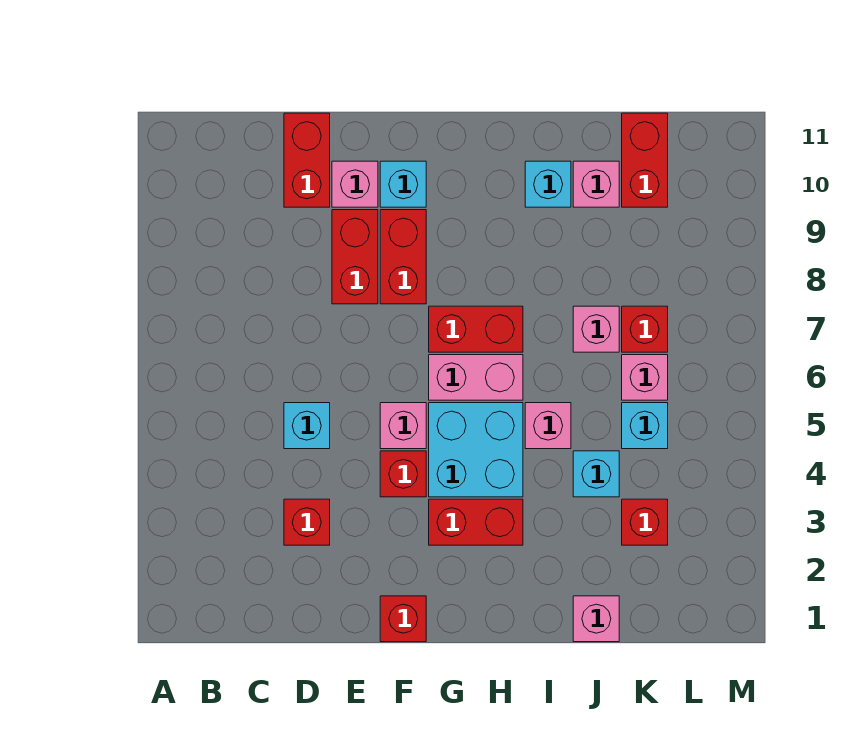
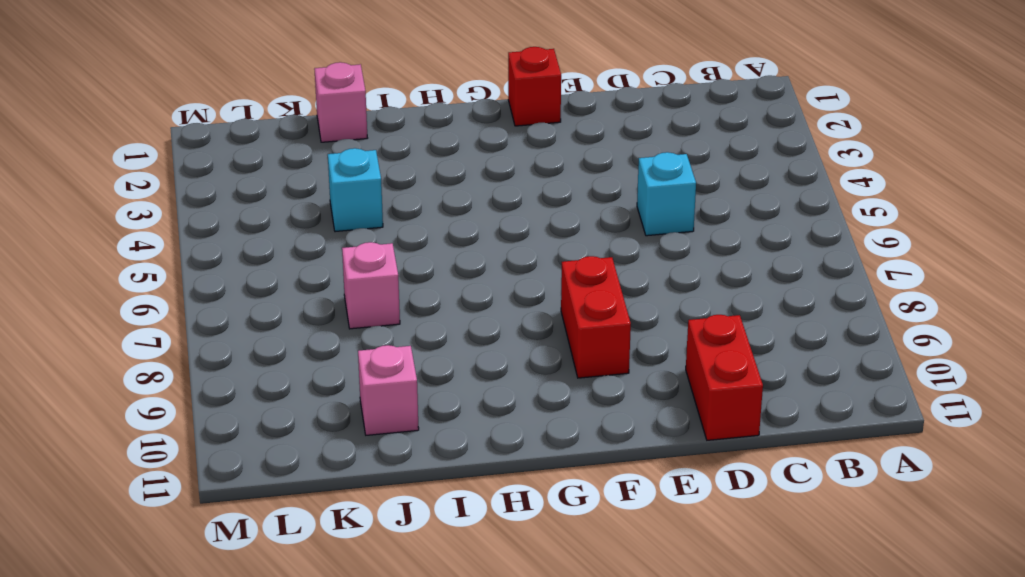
none -> red 1x1 brick [284,499,330,545]
none -> red 1x2 brick [332,210,378,304]
none -> pink 1x1 brick [332,161,378,207]

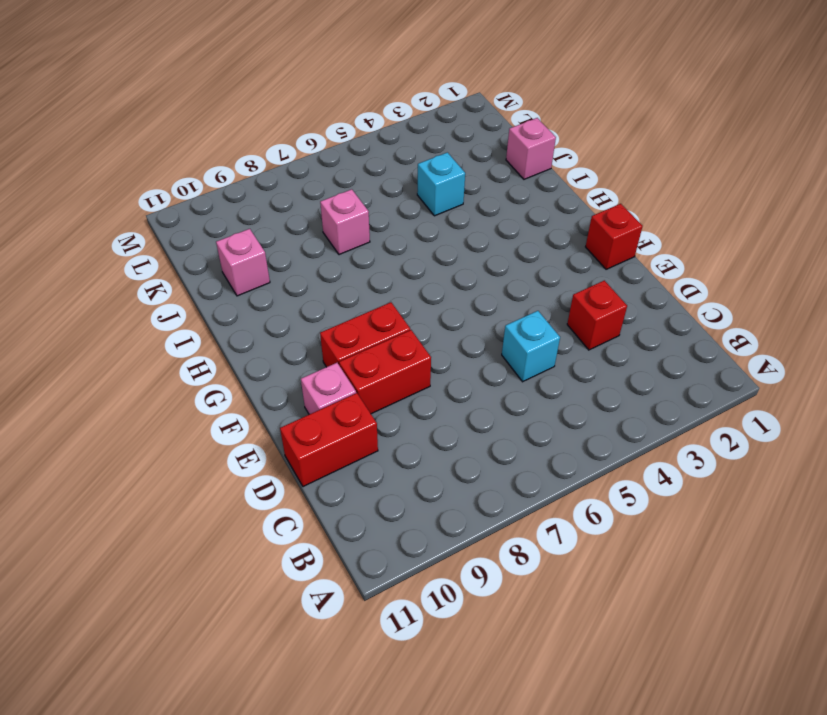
none -> red 1x1 brick [380,451,426,497]
none -> pink 1x1 brick [380,403,426,449]
none -> cyan 1x1 brick [380,161,426,207]

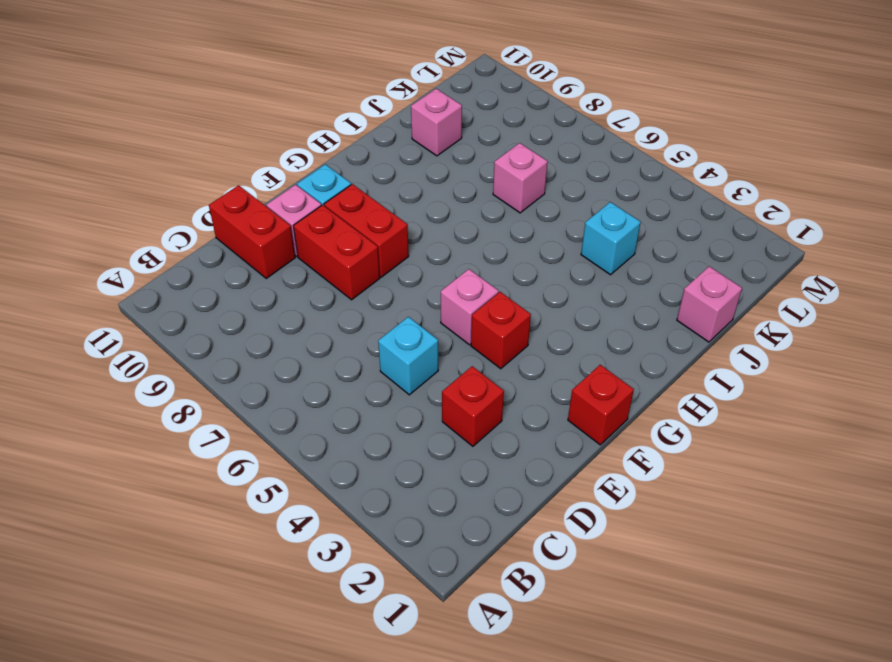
none -> red 1x2 brick [429,499,523,545]
none -> cyan 2x2 brick [429,403,523,497]
none -> pink 1x2 brick [429,355,523,400]

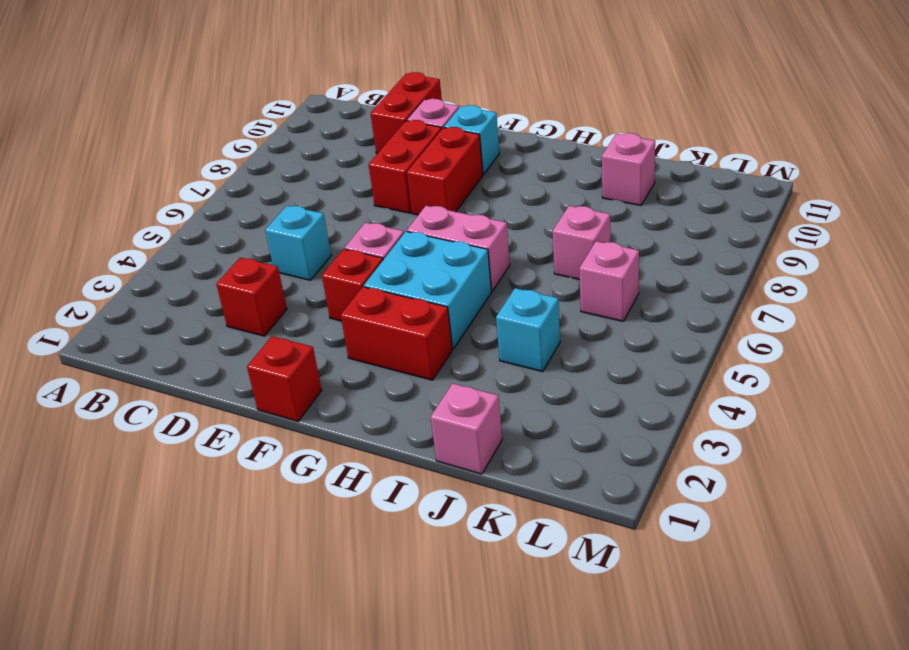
none -> red 1x2 brick [429,306,523,352]
none -> pink 1x1 brick [525,403,571,449]
none -> cyan 1x1 brick [525,161,571,207]

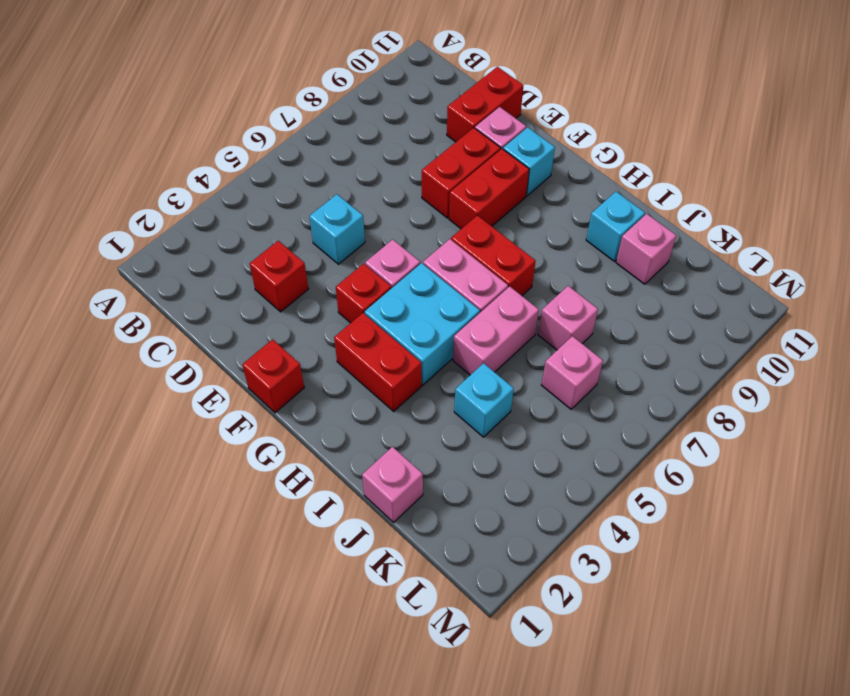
pink 1x2 brick [453,286,539,375] -> pink 1x1 brick [525,403,571,449]
none -> red 1x1 brick [622,499,668,545]
none -> cyan 1x1 brick [622,403,668,449]
none -> red 1x1 brick [622,306,668,352]

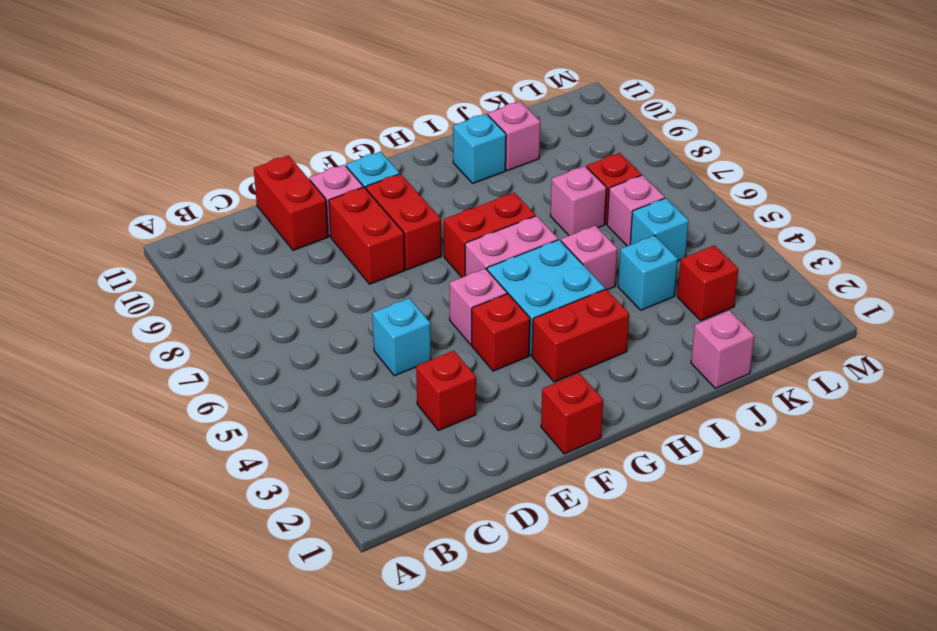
none -> red 1x2 brick [622,113,668,207]

